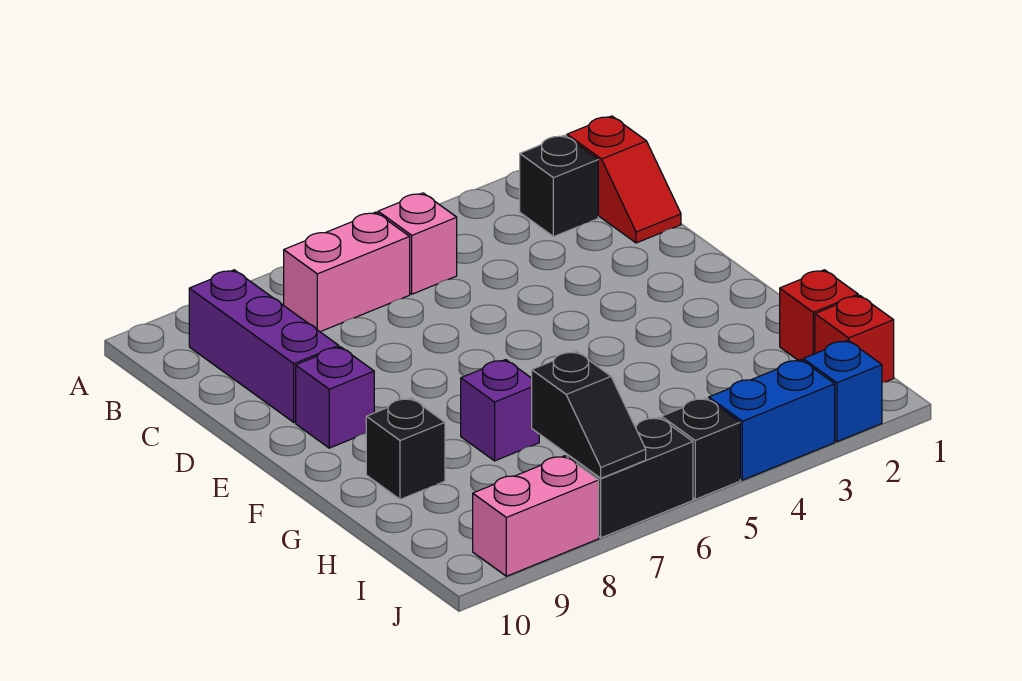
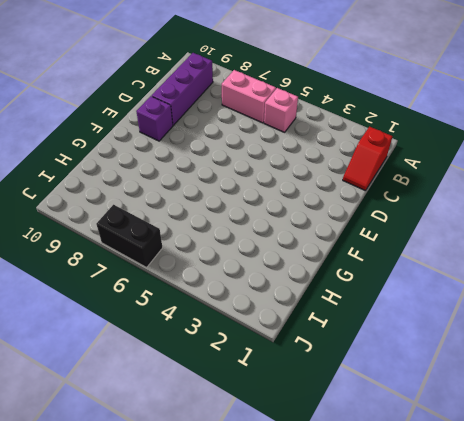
none -> black 1x1 brick [520,135,598,237]
none -> purple 1x1 brick [461,360,539,461]
none -> black 1x1 brick [366,398,445,499]

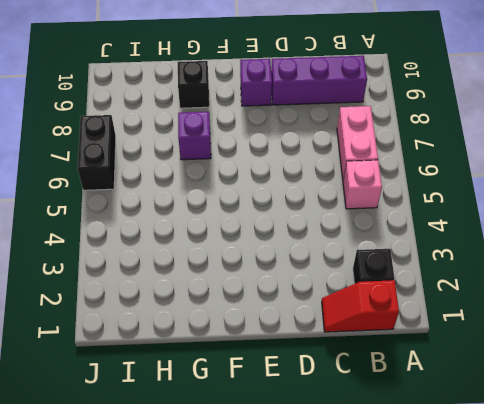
none -> red 1x1 brick [780,270,858,361]
none -> red 1x1 brick [815,296,894,383]
none -> blue 1x1 brick [803,340,882,442]

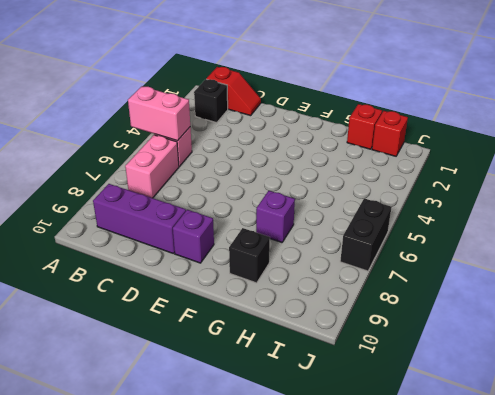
pink 1x2 brick [128,86,190,141] -> pink 1x2 brick turned to [473,456,599,576]
none -> blue 1x1 brick [803,340,882,442]
none -> blue 1x2 brick [709,360,835,480]
none -> black 1x1 brick [662,398,740,499]

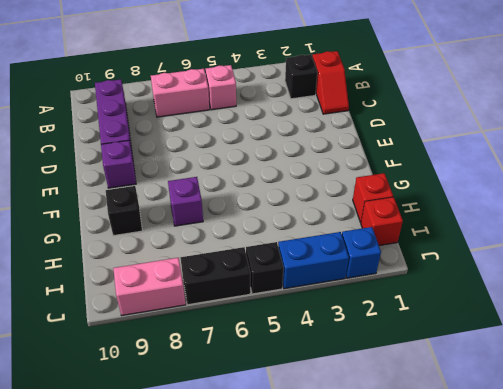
none -> black 1x2 slope [532,351,646,478]

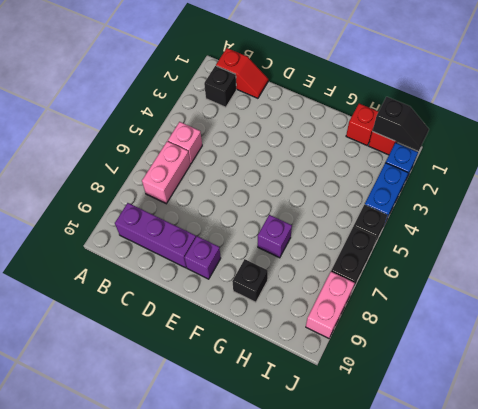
black 1x2 slope [372,97,429,151] -> black 1x2 slope moved to [532,351,646,478]

